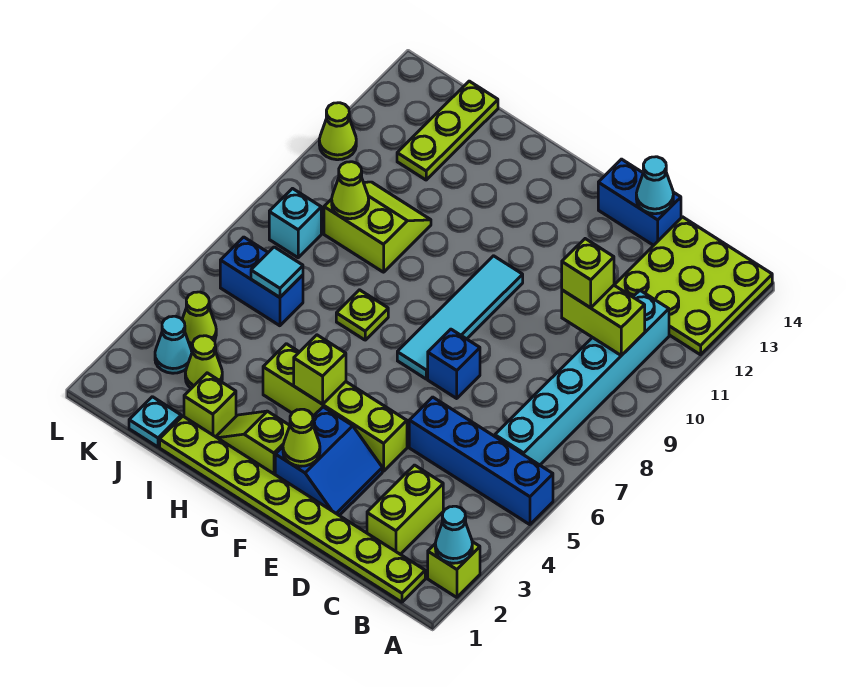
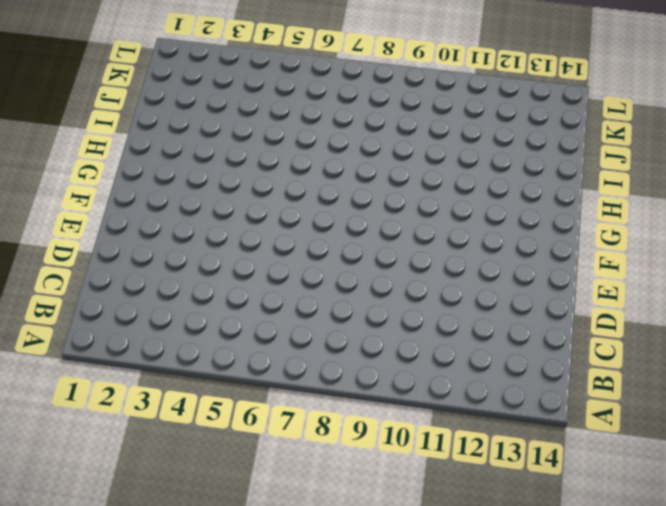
none -> lime 1x1 brick [428,542,480,597]
none -> blue 1x4 brick [409,397,553,525]
none -> lime 3x3 plate [615,217,772,355]
none -> lime 1x8 plate [160,416,425,602]

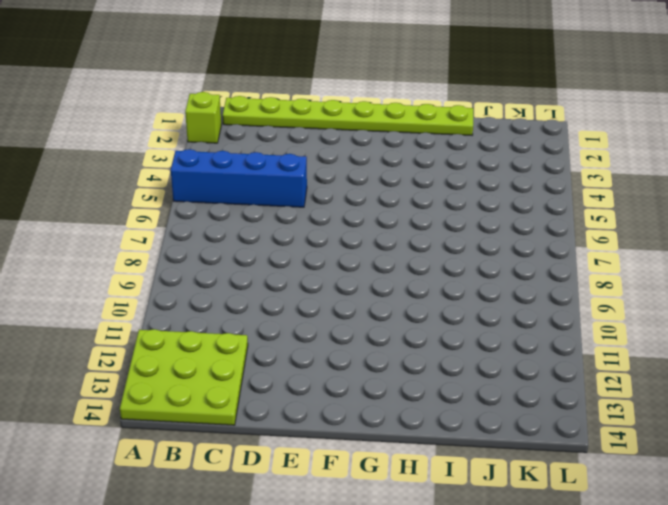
none -> cyan 1x6 brick [495,291,669,465]
none -> lime 1x2 brick [367,465,443,554]
none -> blue 1x2 brick [598,159,681,245]
none -> blue 2x2 slope [275,407,382,515]

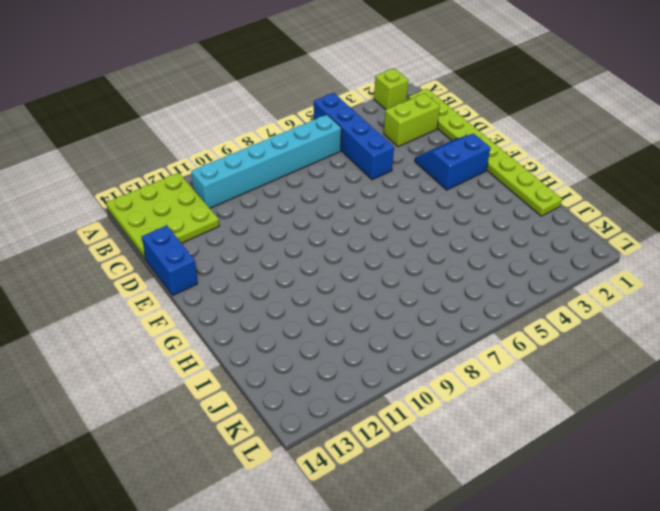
none -> lime 1x4 brick [263,344,407,471]
none -> blue 1x1 brick [428,329,480,398]
none -> cyan 1x4 tile [397,256,523,379]
none -> lime 1x2 slope [216,411,290,474]

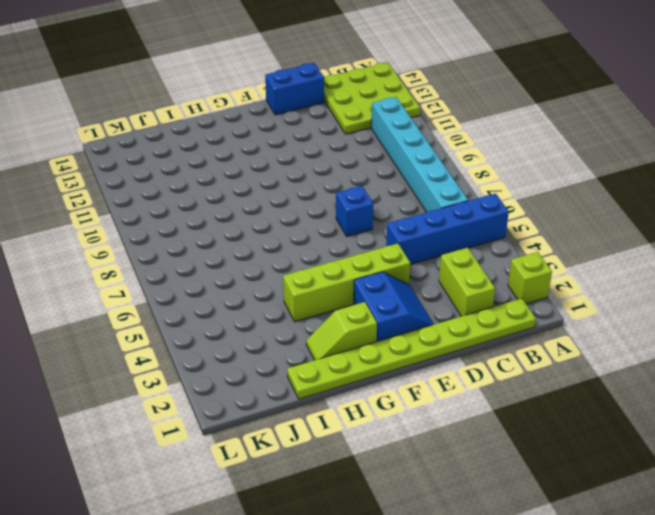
none -> cyan 1x4 tile [397,256,523,379]
none -> lime 1x1 plate [336,290,388,340]
none -> lime 1x1 brick [184,373,236,437]
none -> lime 2x2 slope [324,182,431,272]

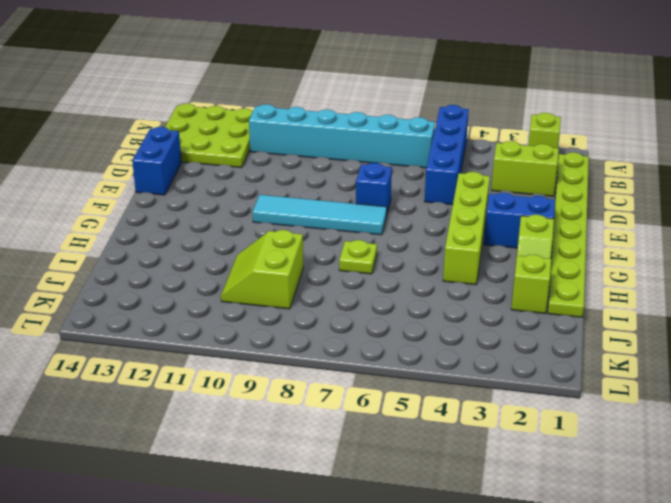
none -> cyan 1x1 plate [129,397,181,447]
none -> lime 1x1 cone [185,336,222,388]
none -> blue 1x2 brick [220,237,303,326]
none -> lime 1x3 plate [397,81,498,180]

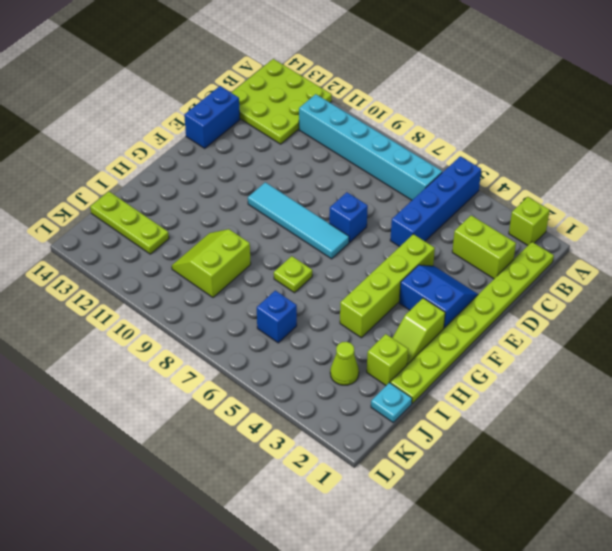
blue 1x1 brick [257,291,297,343] -> blue 1x2 brick [220,237,303,326]
none -> cyan 1x1 cone [155,316,192,373]
none -> lime 1x1 cone [182,292,216,348]
none -> cyan 1x1 brick [269,189,321,258]
none -> lime 1x1 cone [319,103,356,160]

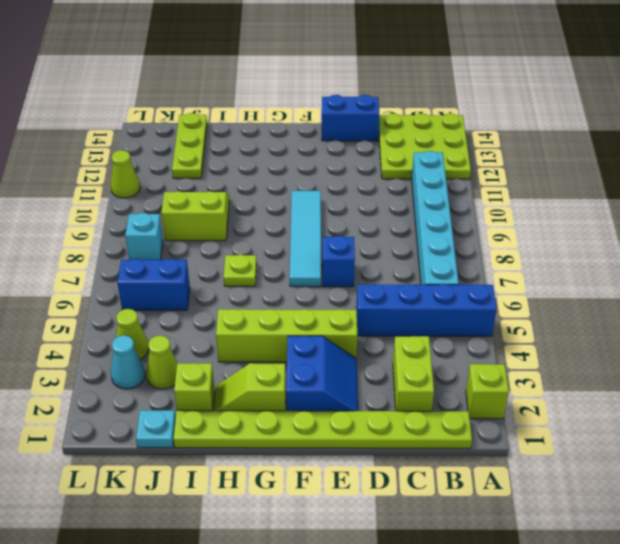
none -> cyan 1x1 cone [435,506,472,563]
none -> lime 1x2 brick [562,285,645,356]
none -> cyan 1x1 cone [636,157,673,214]
none -> lime 1x1 cone [283,409,320,466]

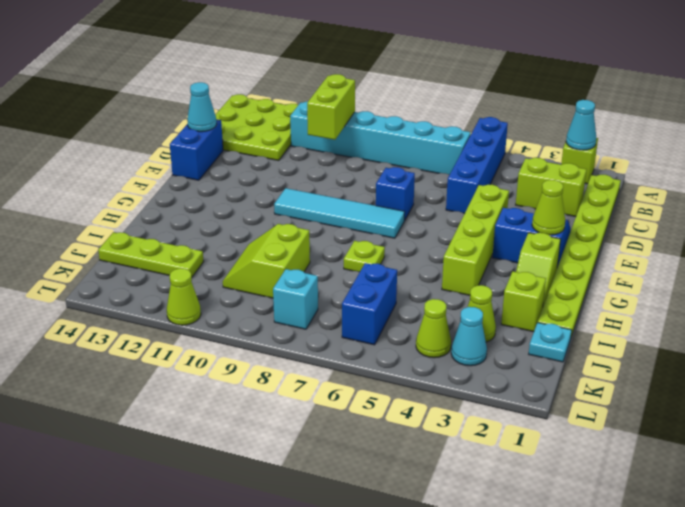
none -> lime 1x1 brick [294,335,346,404]
none -> cyan 1x1 tile [251,247,303,297]
none -> lime 1x1 cone [332,162,369,219]
none -> lime 1x1 brick [562,239,614,308]

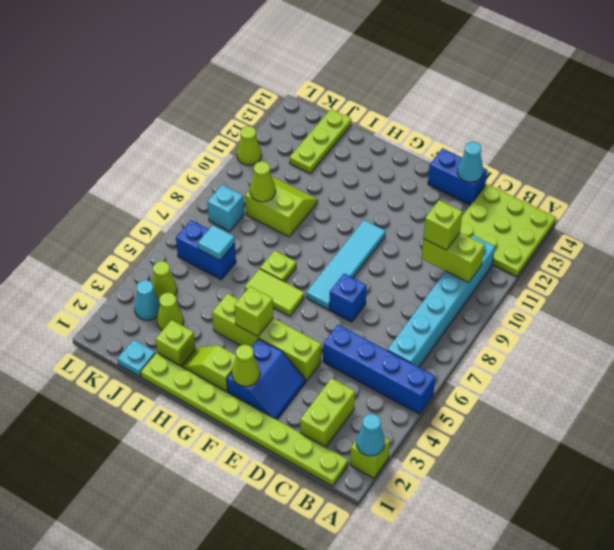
lime 1x2 tile [245,269,304,316] -> none

